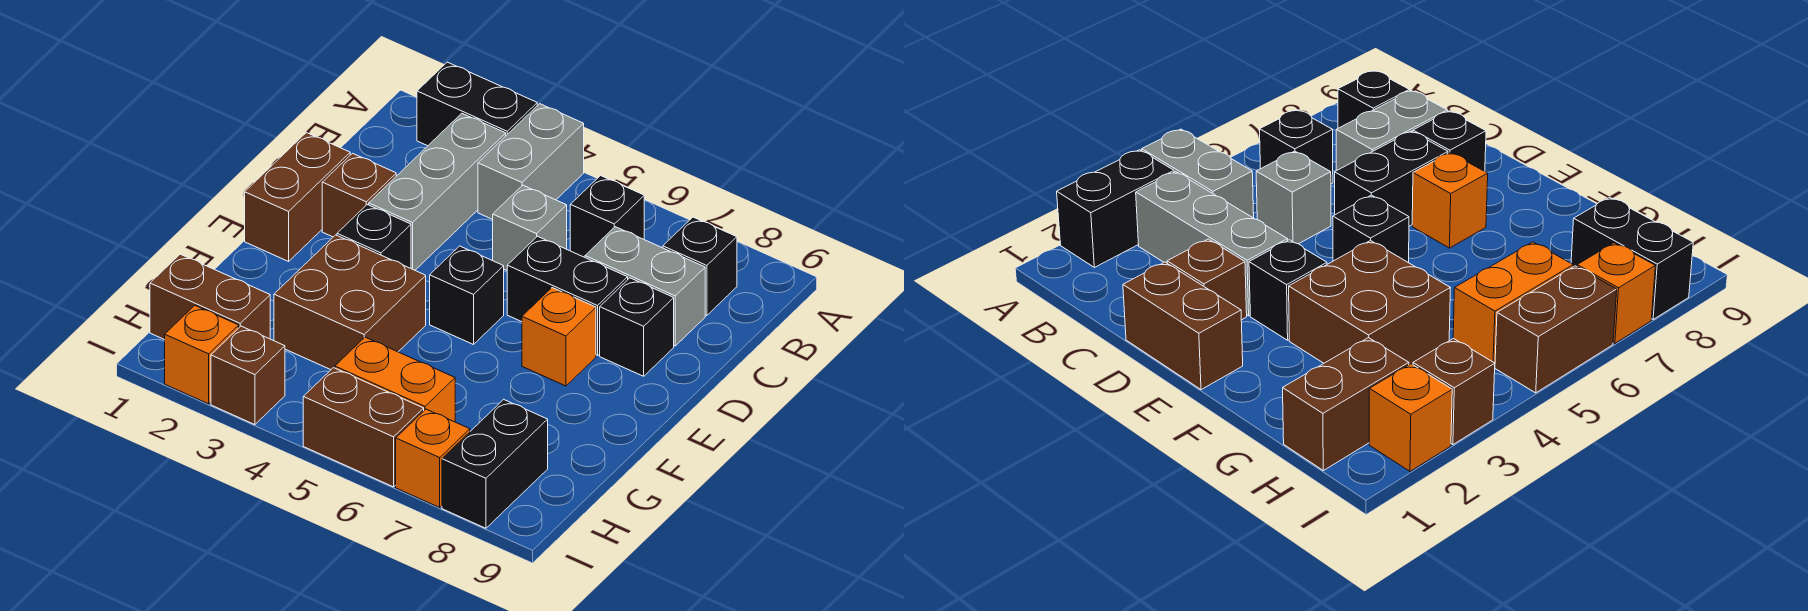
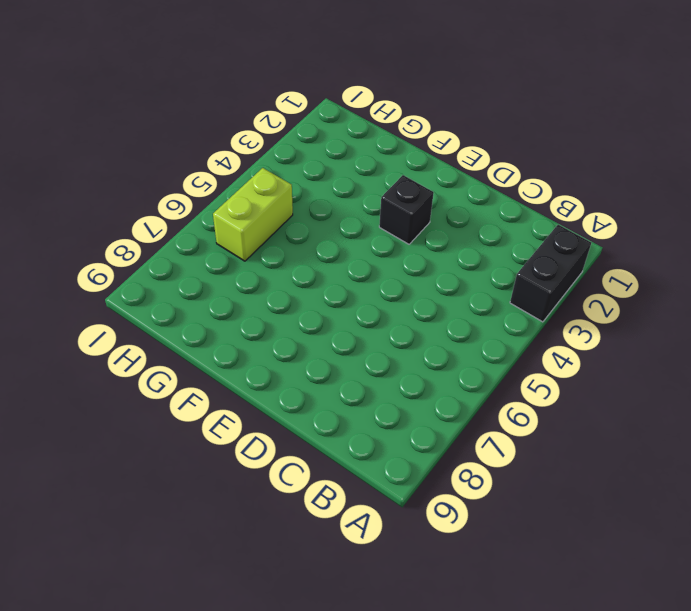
lime 1x2 brick [213,168,293,261] -> orange 1x2 brick [335,337,455,422]
none -> grey 1x2 brick [478,104,584,219]
none -> grey 1x3 brick [369,113,506,270]
none -> black 1x1 brick [570,176,644,257]

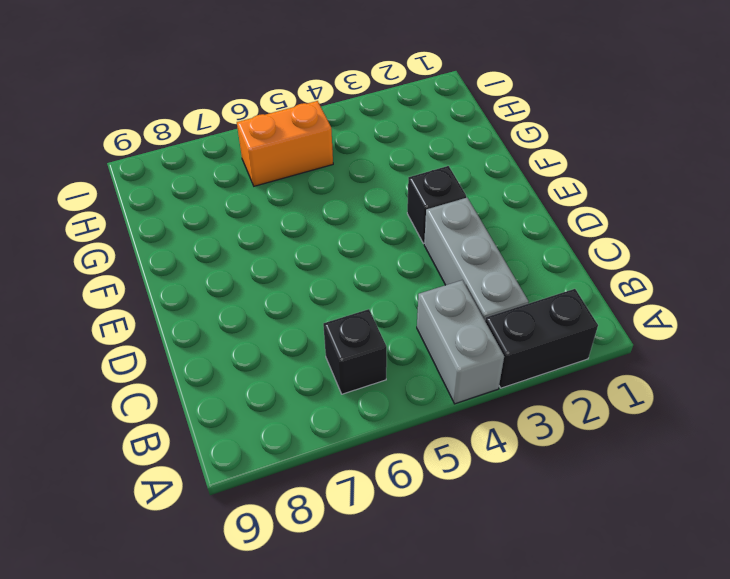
none -> black 1x1 brick [663,217,737,316]
none -> grey 1x1 brick [493,185,567,270]
none -> grey 1x2 brick [585,227,705,346]

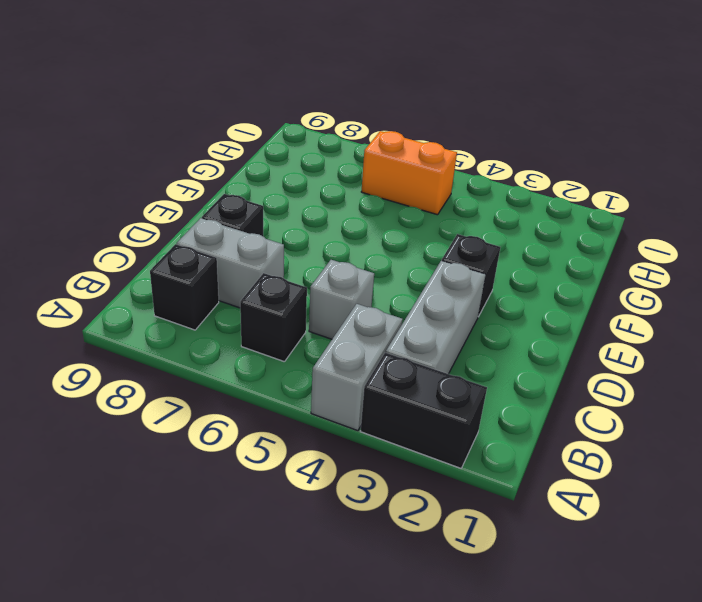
none -> brown 1x2 brick [245,133,350,261]
none -> brown 1x1 brick [322,153,396,237]
none -> black 1x2 brick [507,236,628,356]

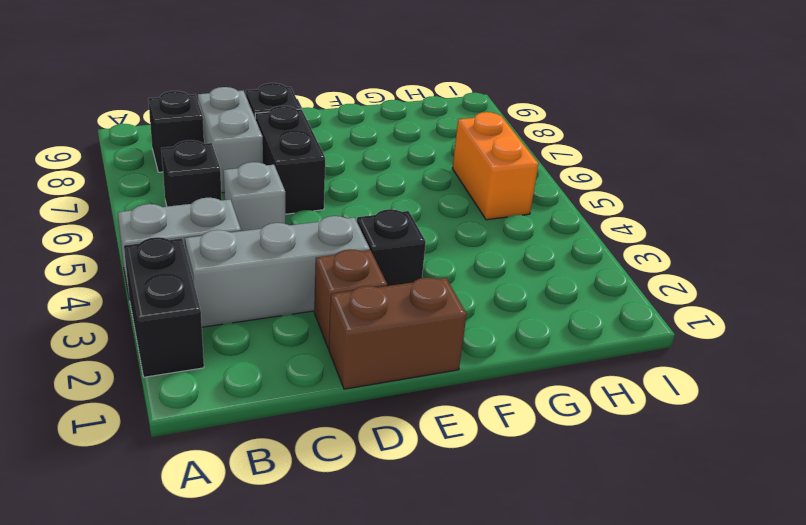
none -> black 1x1 brick [430,246,504,345]
none -> orange 1x1 brick [522,288,596,386]
none -> brown 2x2 brick [274,235,426,370]

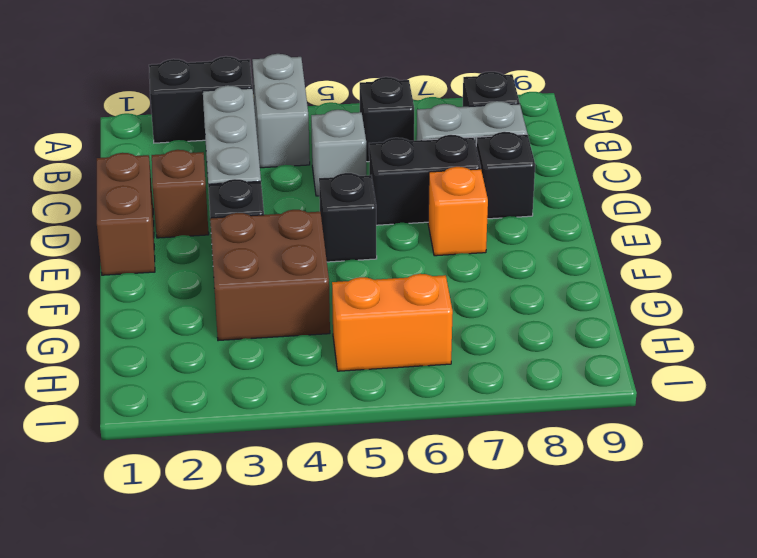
none -> brown 1x2 brick [150,254,270,340]
none -> black 1x2 brick [442,399,548,528]
none -> orange 1x1 brick [165,306,239,404]

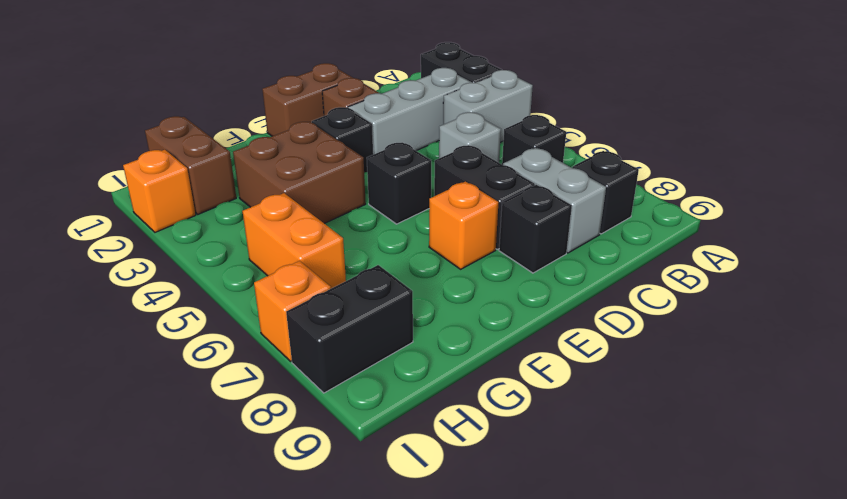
none -> brown 1x1 brick [211,326,285,425]
none -> brown 1x2 brick [303,368,424,487]

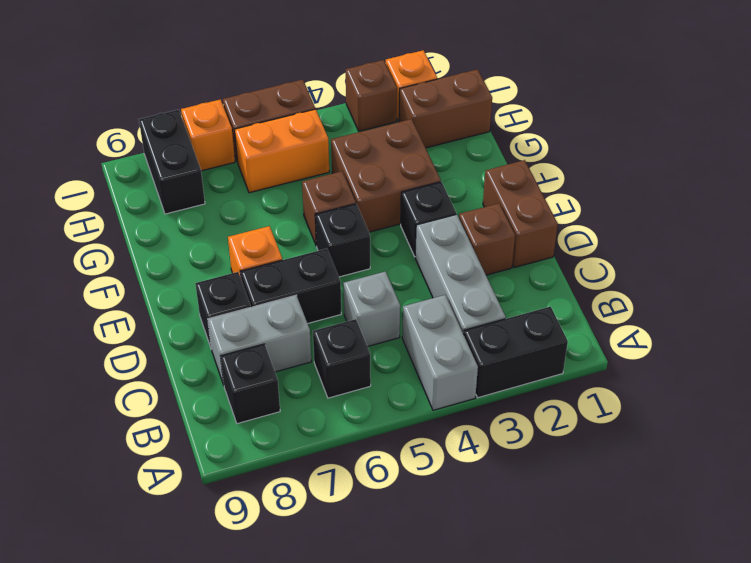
brown 1x1 brick [302,171,356,246] -> none

